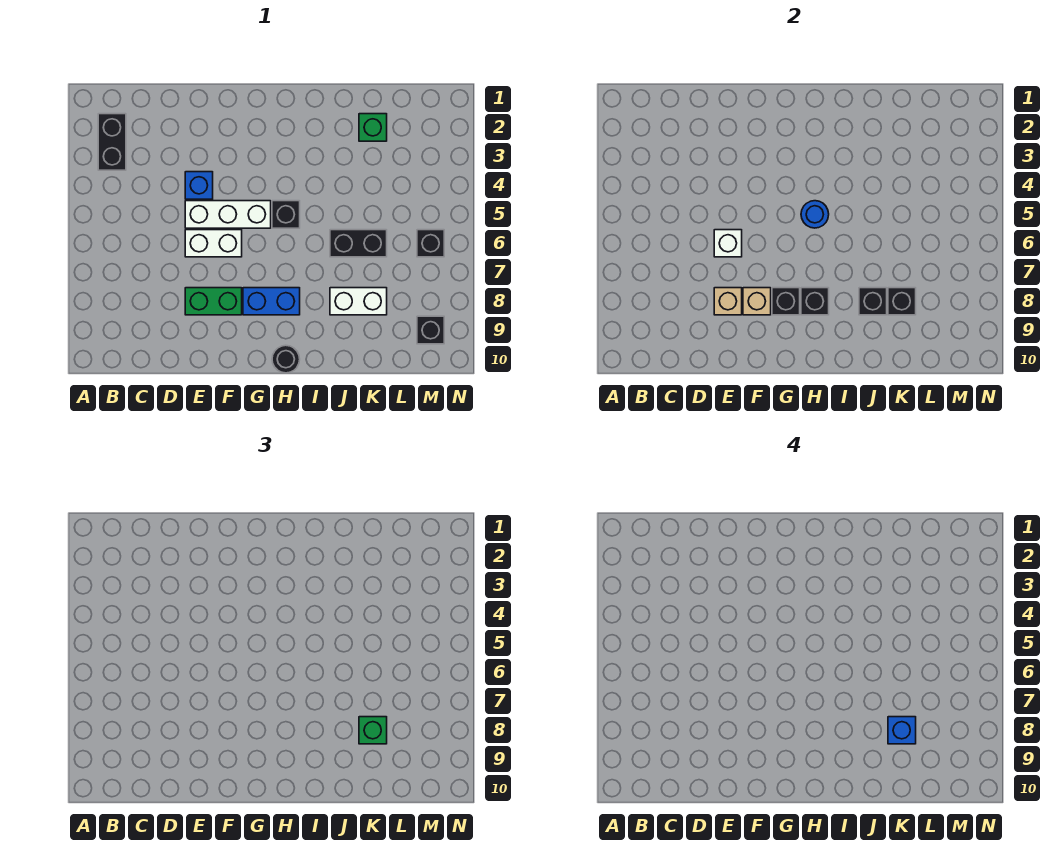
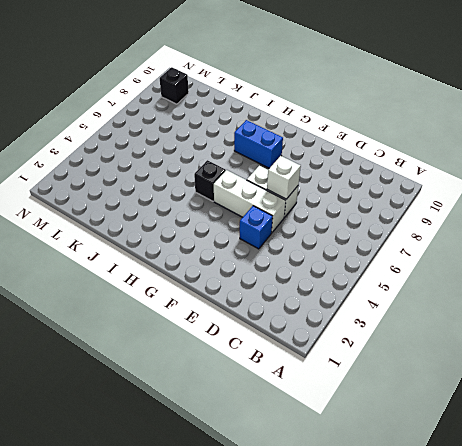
none -> black 1x2 brick [98,114,126,170]
none -> green 1x2 brick [185,288,242,315]
none -> black 1x1 round brick [272,345,300,373]

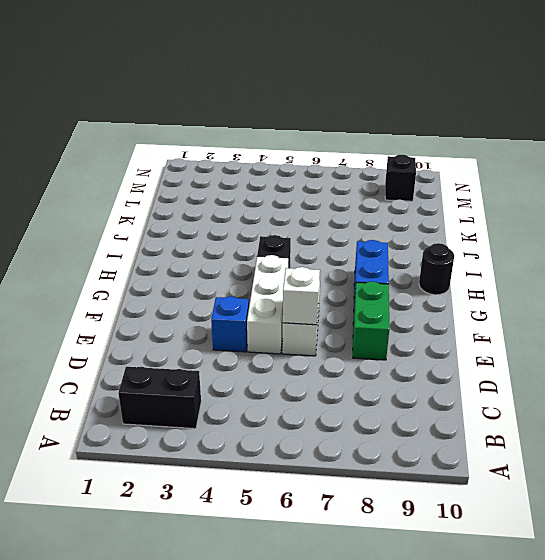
none -> black 1x2 brick [330,230,387,257]
none -> white 1x2 brick [330,288,387,315]
none -> green 1x1 brick [359,114,387,141]

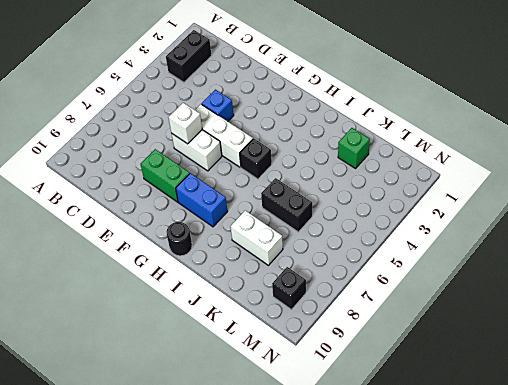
none -> black 1x1 brick [417,230,444,257]
none -> tan 1x1 brick [714,288,742,315]
none -> tan 1x1 brick [743,288,771,315]

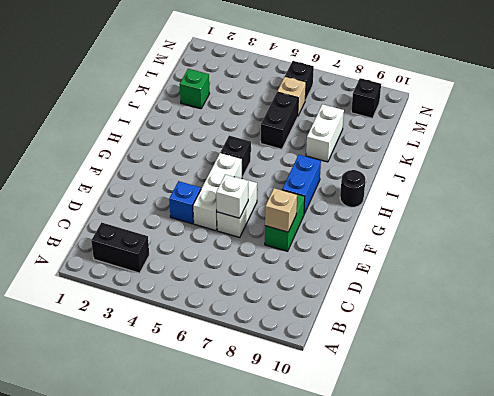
tan 1x1 brick [277,76,306,116] -> tan 1x1 brick moved to [743,288,771,315]
none -> black 1x1 brick [772,288,800,315]
none -> blue 1x1 round brick [801,201,829,228]
none -> black 1x1 brick [801,288,829,315]

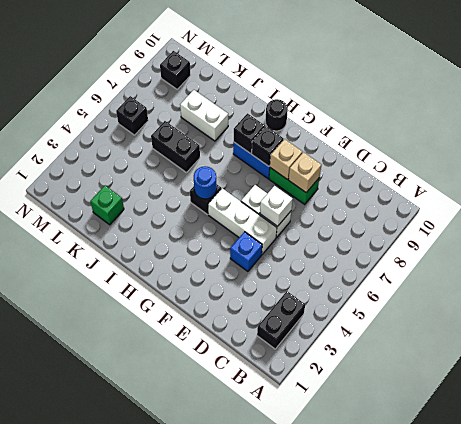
none -> black 1x1 brick [859,288,887,315]
none -> black 1x1 brick [888,288,916,315]
none -> green 1x1 brick [359,717,387,744]

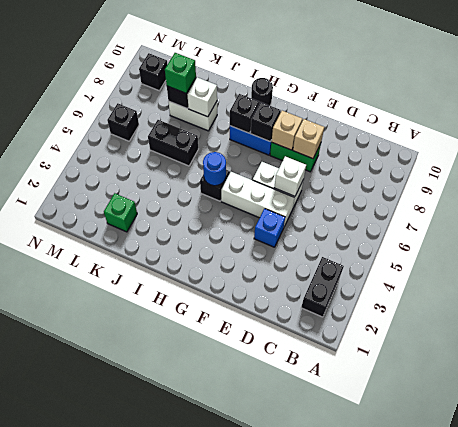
white 1x1 brick [187,77,217,117] -> black 1x1 brick [859,288,887,315]
none -> blue 1x1 brick [888,717,916,744]

